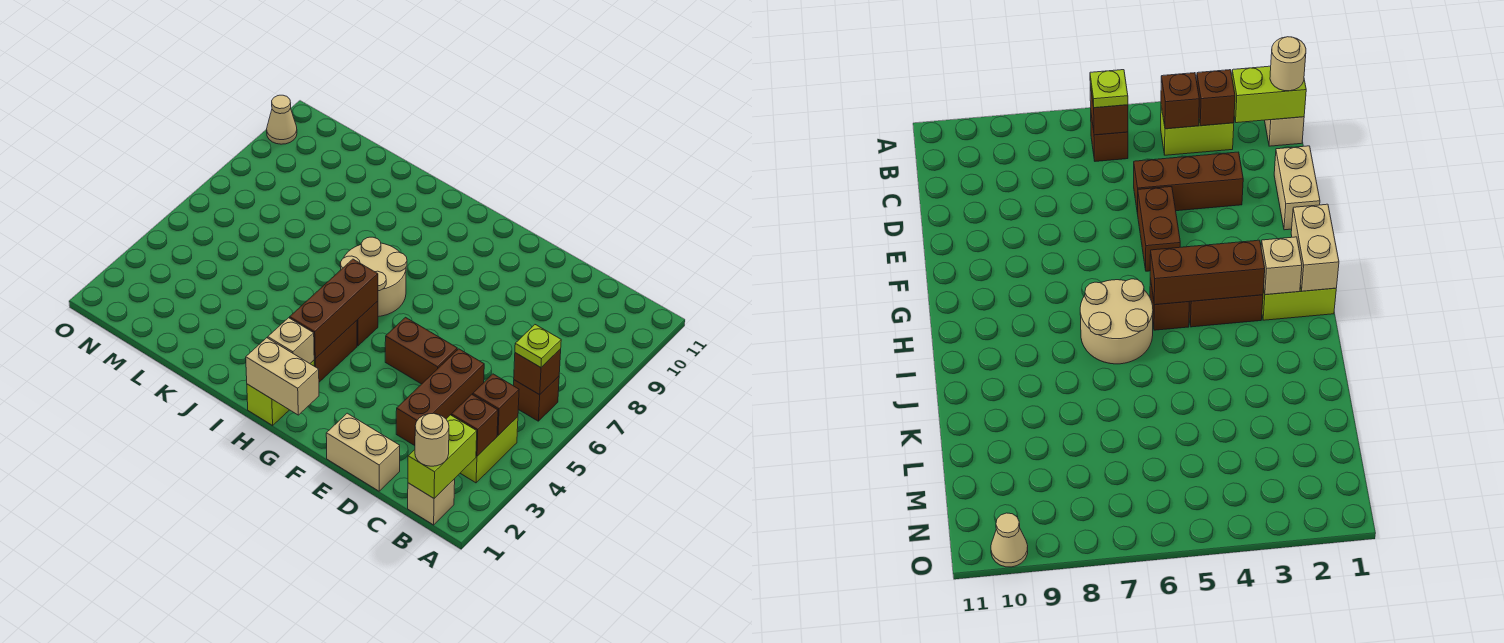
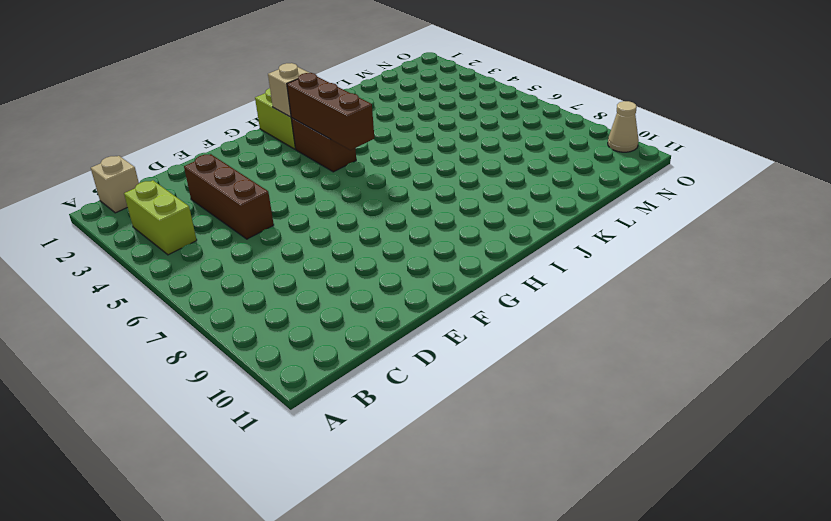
none -> brown 1x1 brick [514,376,559,421]
none -> tan 1x2 brick [326,413,400,491]
none -> brown 1x2 brick [385,317,457,384]

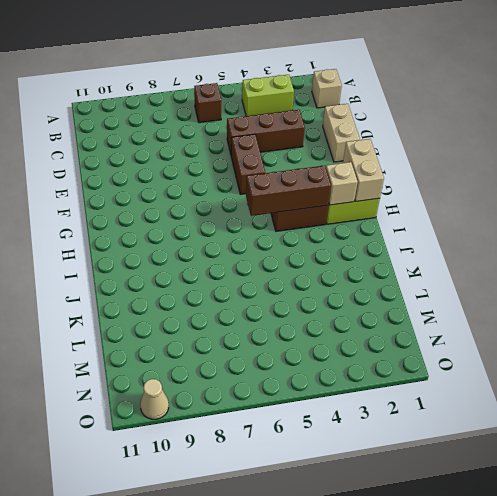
none -> brown 1x1 brick [357,301,378,346]
none -> tan 2x2 round brick [340,237,407,317]
none -> lime 1x2 brick [408,415,477,498]

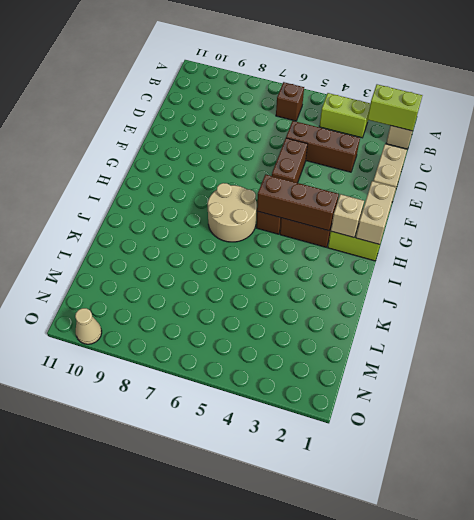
none -> brown 1x1 brick [451,394,498,456]
none -> brown 1x1 brick [473,374,519,435]
none -> brown 1x1 brick [514,349,561,395]

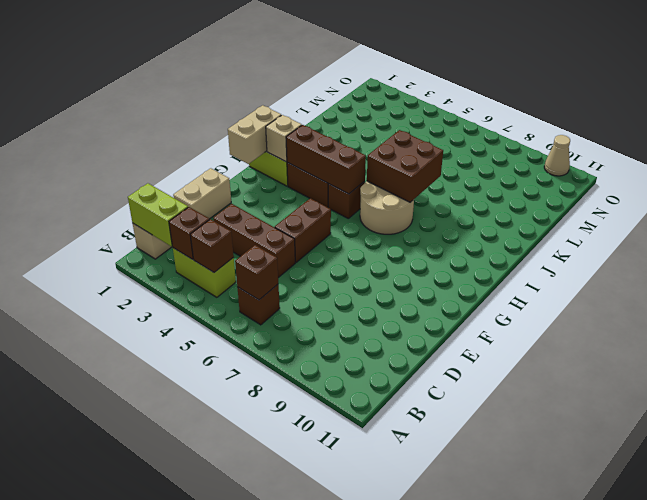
brown 2x2 brick [367,130,443,202] -> none
none -> tan 1x1 round brick [415,413,449,466]
none -> lime 1x1 plate [515,325,561,367]

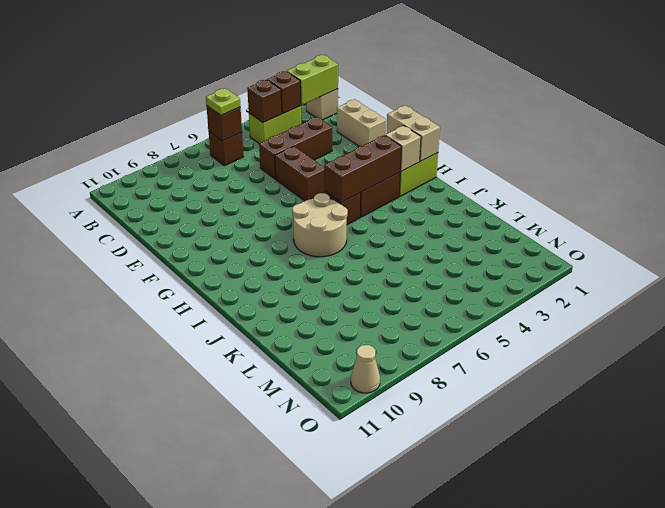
none -> tan 1x1 round brick [415,413,449,466]

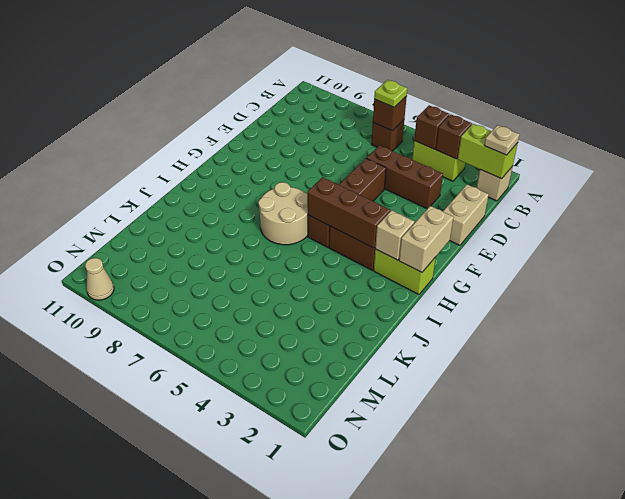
tan 1x1 plate [484,125,520,155] -> tan 1x1 round brick [415,413,449,466]

